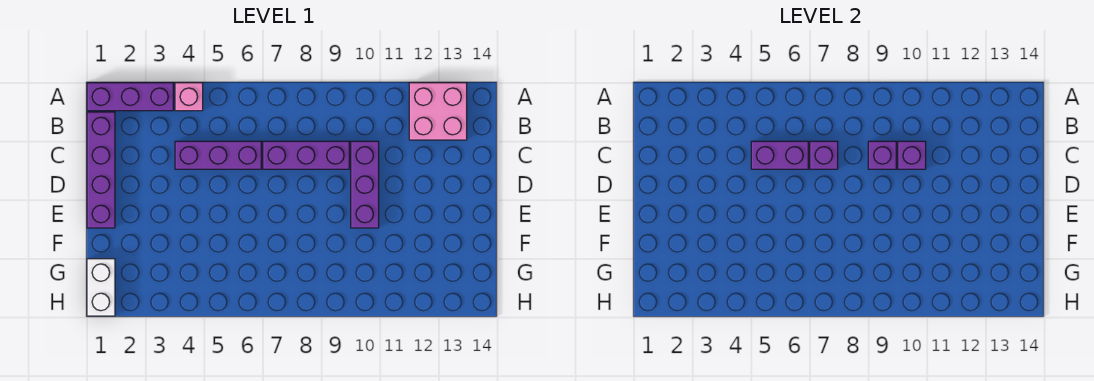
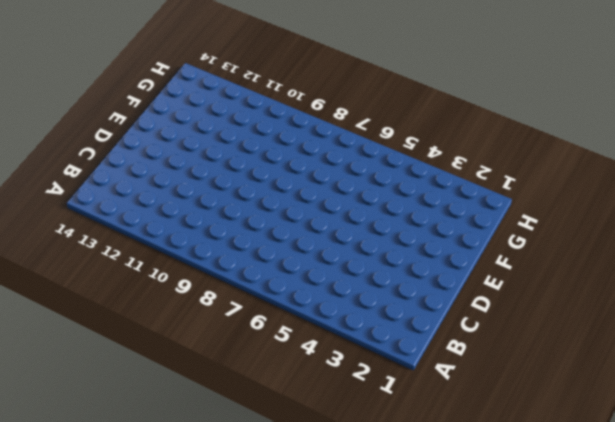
none -> purple 1x3 brick [87,83,173,111]
none -> pink 1x1 brick [175,83,203,111]
none -> pink 2x2 brick [409,83,467,140]

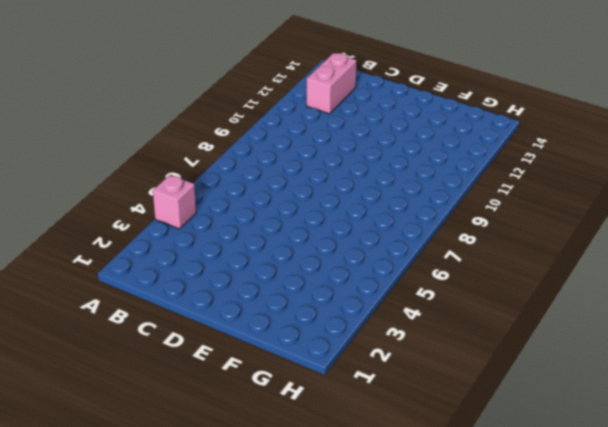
pink 1x2 brick [307,53,357,114] -> pink 2x2 brick [409,83,467,140]
none -> purple 1x3 brick [87,83,173,111]
none -> purple 1x4 brick [87,112,115,228]
none -> purple 1x3 brick [175,141,261,169]

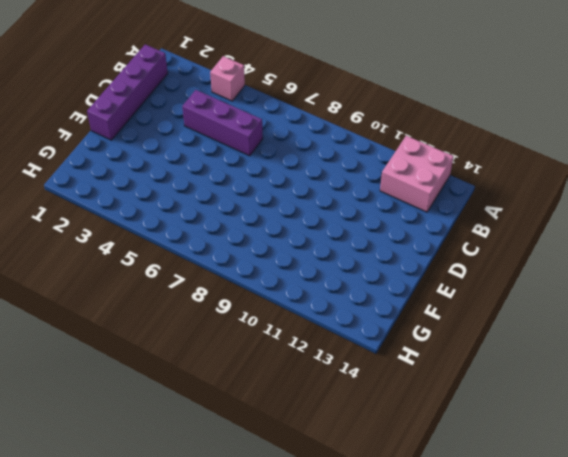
none -> purple 1x3 brick [87,83,173,111]
none -> purple 1x3 brick [263,141,349,169]
none -> purple 1x3 brick [351,141,379,228]

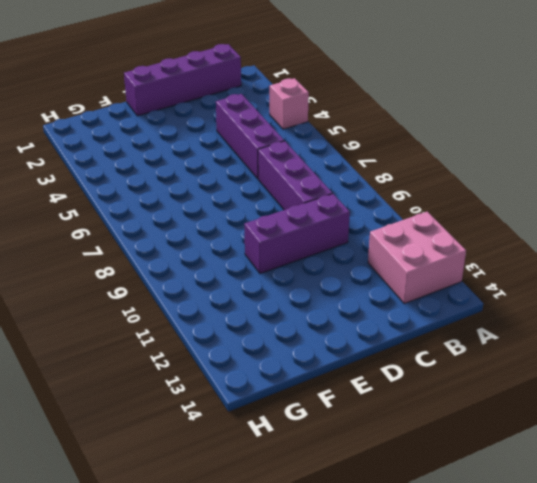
none -> purple 1x3 brick [87,83,173,111]
none -> white 1x2 brick [87,259,115,316]
none -> purple 1x2 brick [751,141,808,169]

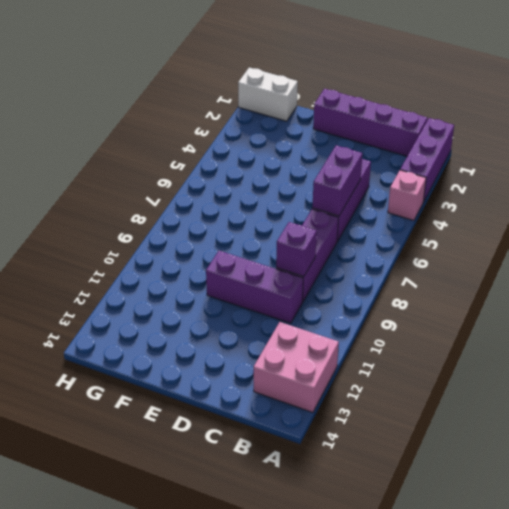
none -> purple 1x1 brick [810,141,838,169]
none -> purple 1x1 brick [898,141,926,169]

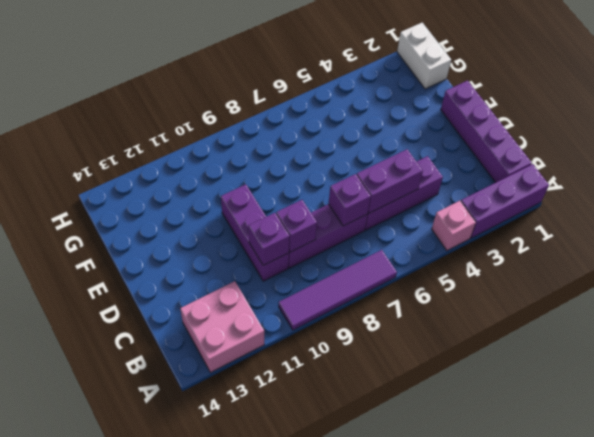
purple 1x4 tile [279,250,397,330] -> none

